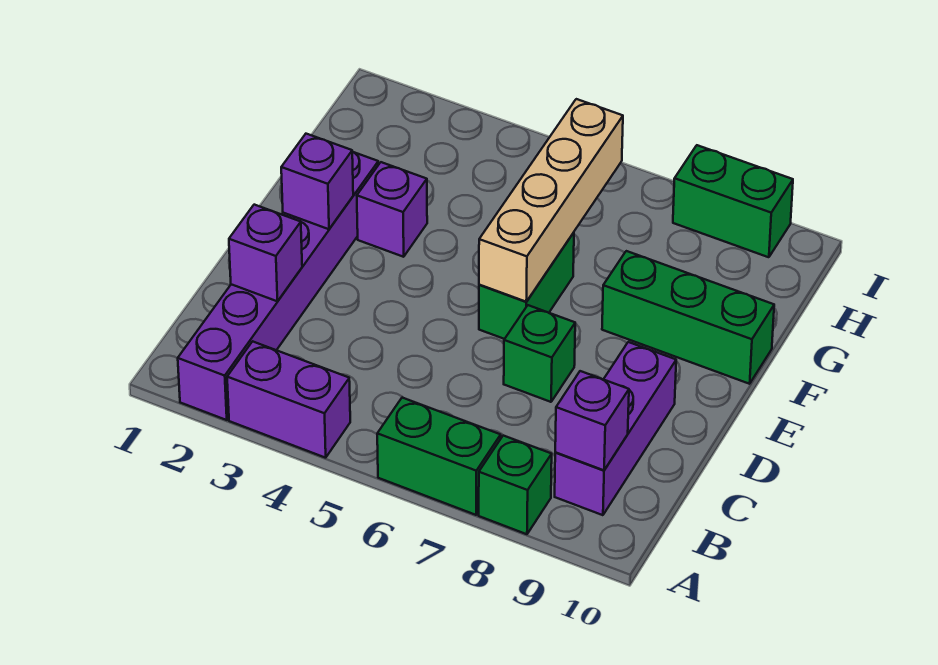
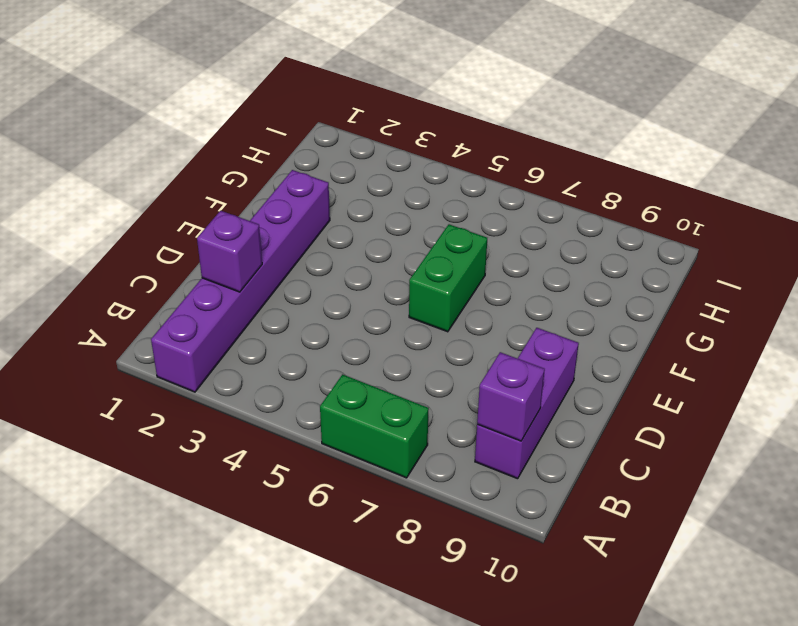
none -> purple 1x2 brick [227,341,350,458]
none -> green 1x1 brick [479,436,552,534]
none -> green 1x1 brick [504,305,575,402]

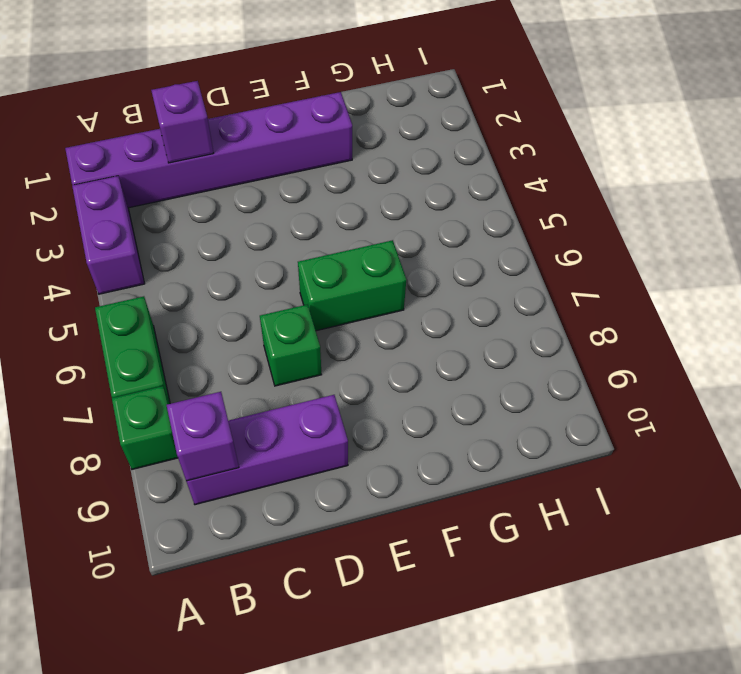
none -> purple 1x1 brick [357,162,427,257]
none -> green 1x3 brick [602,251,774,384]
none -> green 1x2 brick [673,145,793,257]

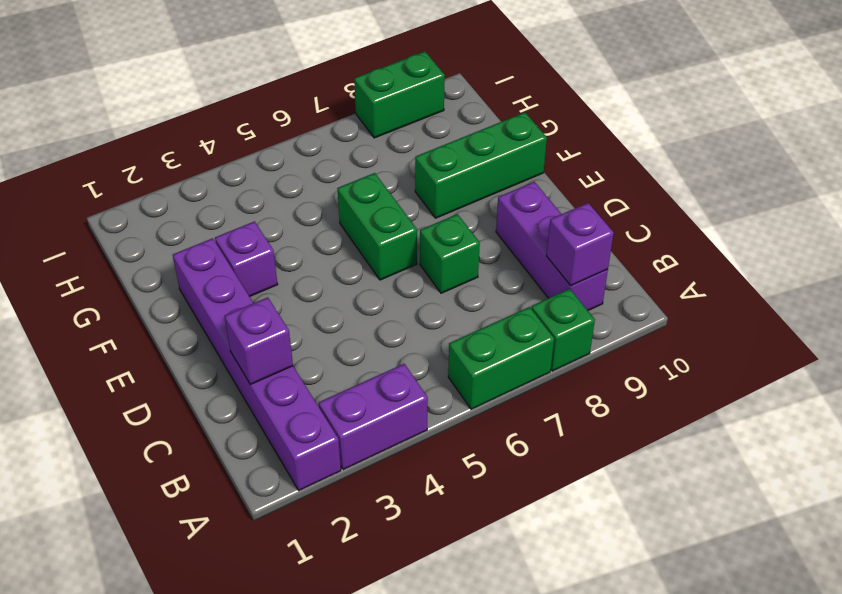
none -> purple 1x1 brick [281,134,353,229]
none -> tan 1x4 brick [479,99,623,302]

